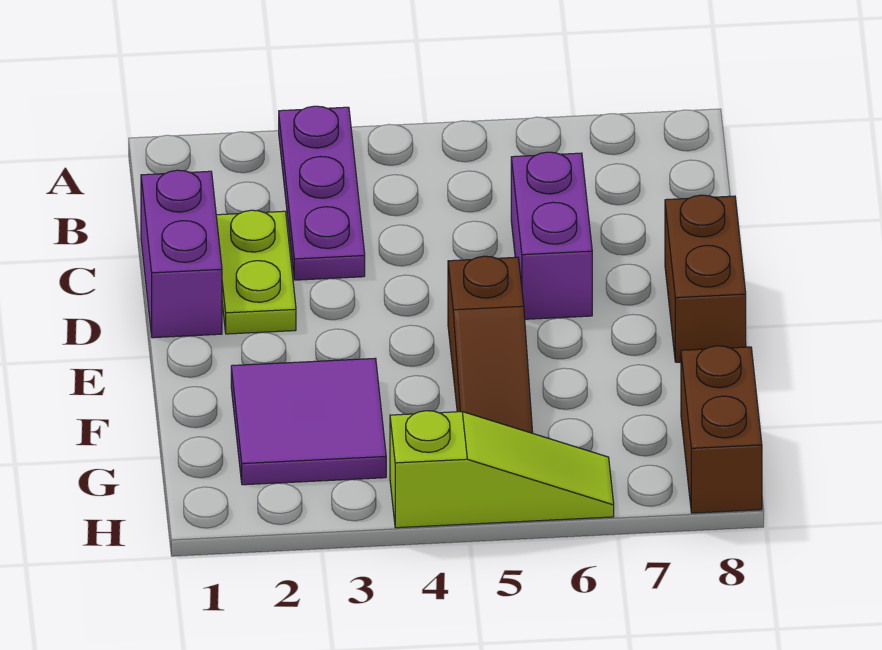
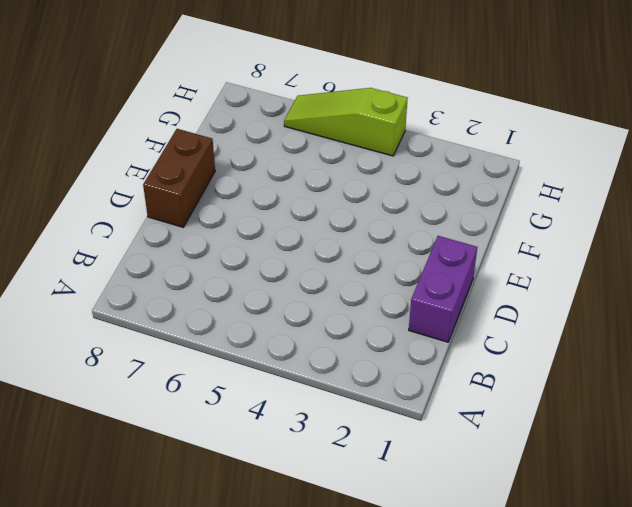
none -> purple 1x3 plate [279,106,365,280]
none -> lime 1x2 plate [216,210,296,334]

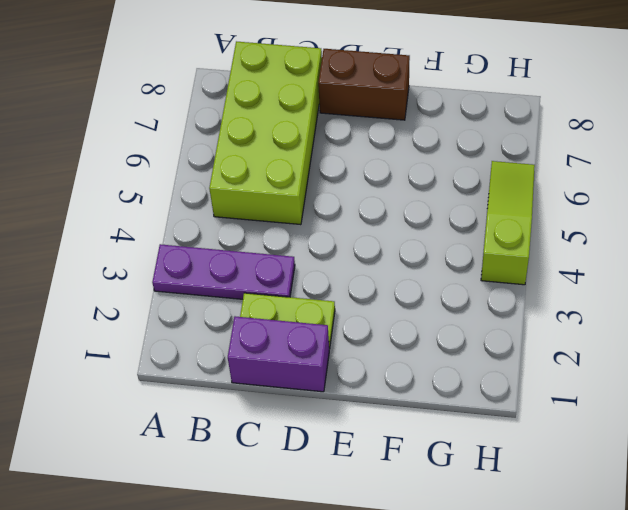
lime 2x4 brick [209,41,322,225] -> purple 1x2 brick [511,152,592,319]
none -> brown 1x3 slope [448,256,533,433]
none -> purple 2x2 tile [231,358,386,485]

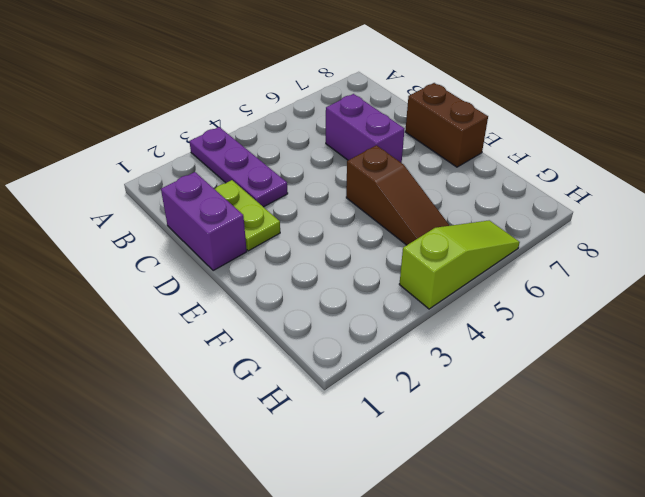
none -> purple 2x2 tile [231,358,386,485]
none -> brown 1x2 brick [681,346,762,513]

